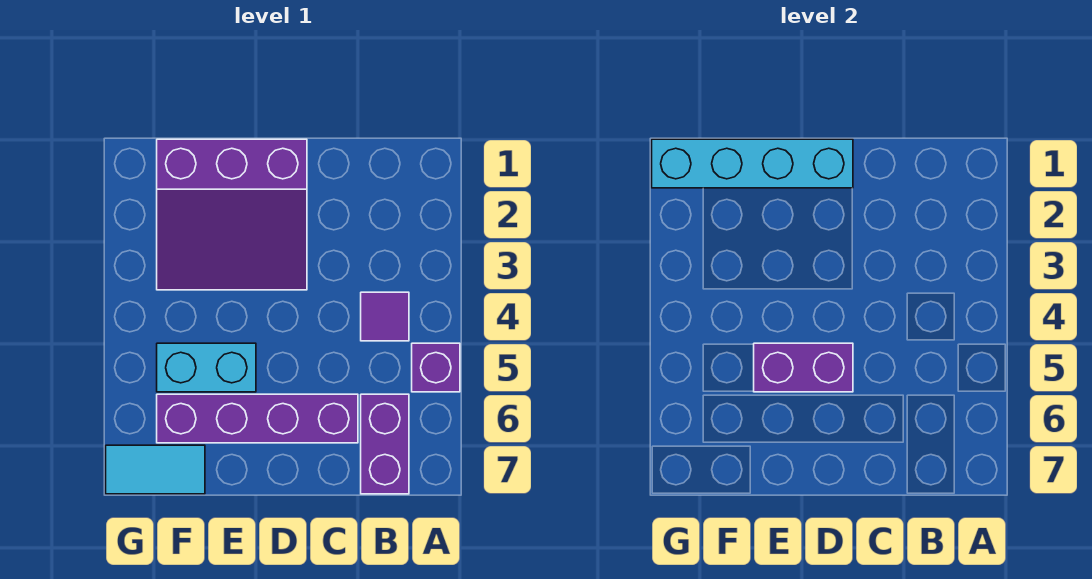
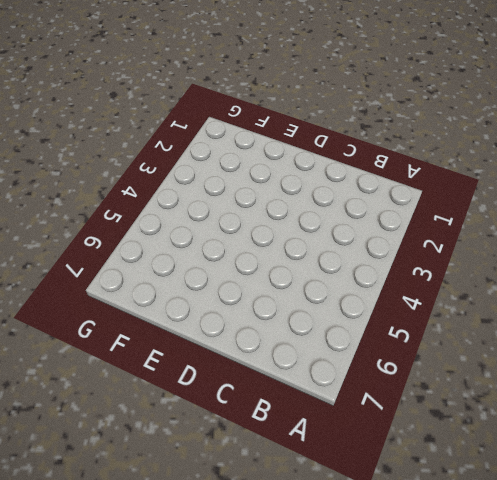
none -> purple 1x1 brick [412,343,460,392]
none -> purple 1x1 tile [361,292,409,341]

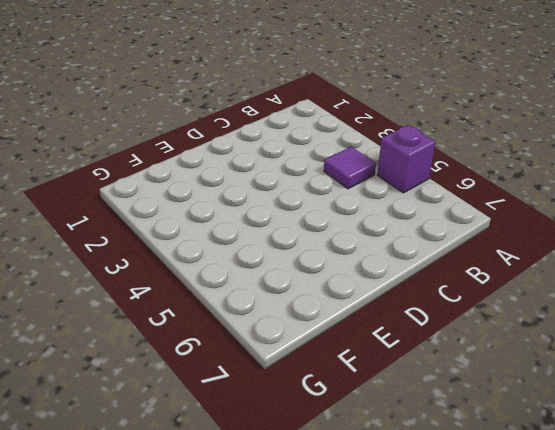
none -> purple 1x2 brick [361,394,409,494]
none -> purple 1x4 brick [157,394,358,443]

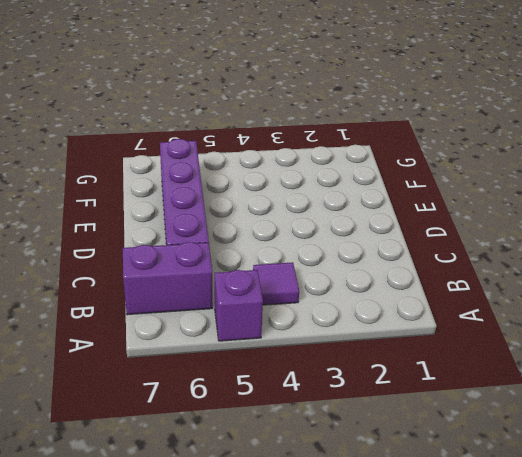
none -> purple 3x3 slope [157,139,307,290]
none -> cyan 1x2 brick [157,343,256,392]

